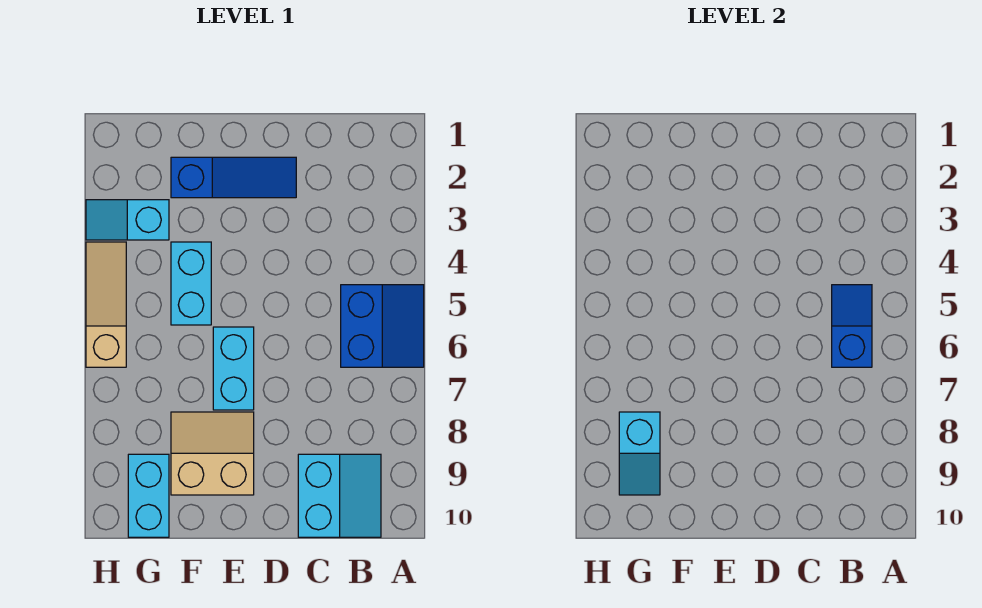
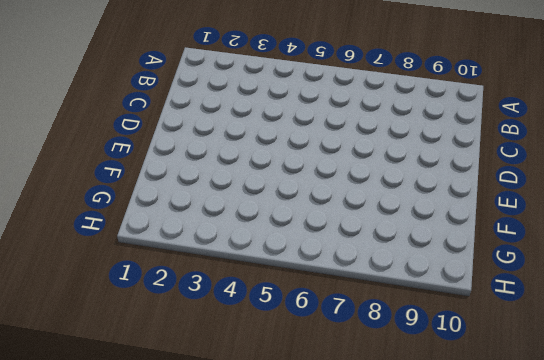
none -> blue 2x2 slope [341,285,424,367]
none -> cyan 2x2 slope [298,454,381,537]

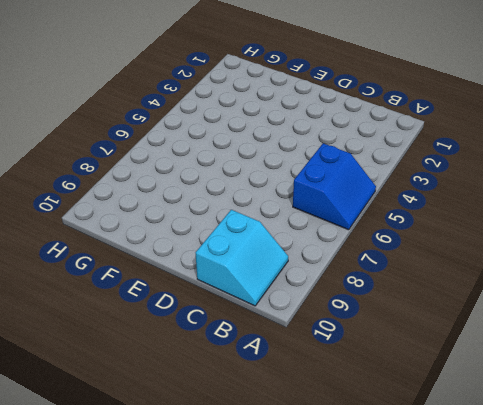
none -> blue 1x3 slope [171,157,296,198]
none -> cyan 1x2 brick [213,327,254,410]

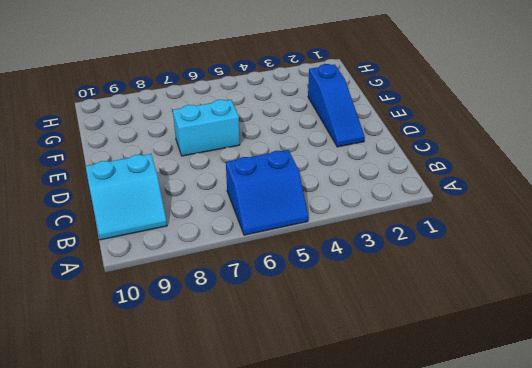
none -> tan 2x2 slope [171,412,254,495]
none -> cyan 1x2 brick [171,242,211,325]

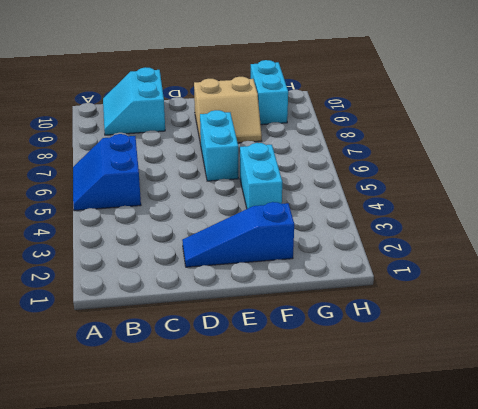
none -> cyan 1x2 slope [86,200,169,240]
none -> tan 1x3 slope [86,242,126,367]

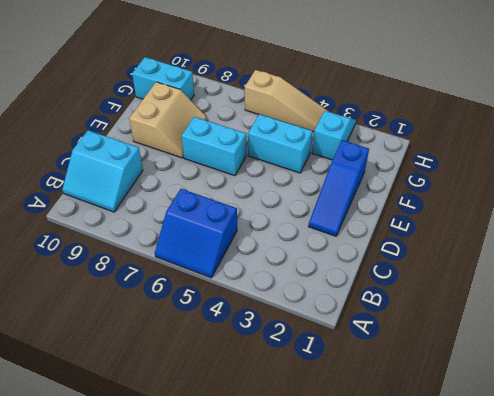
none -> blue 1x2 slope [832,285,872,367]
none -> cyan 1x2 slope [619,412,660,495]

